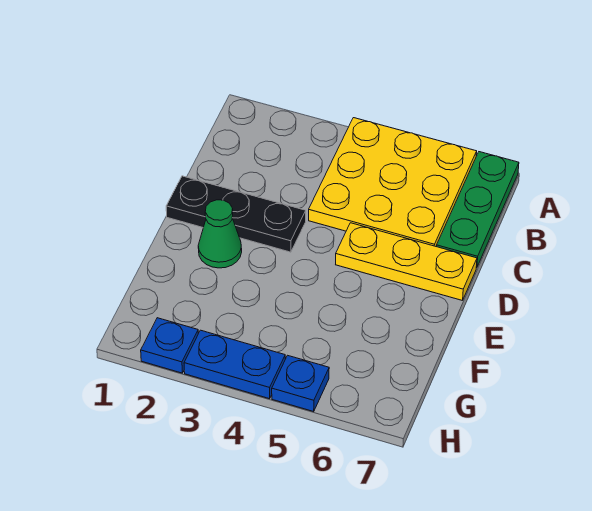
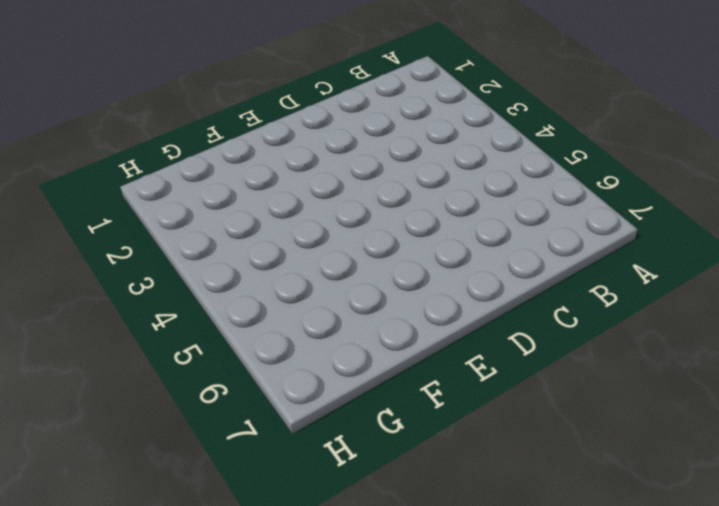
none -> yellow 3x3 plate [309,118,477,247]
none -> green 1x3 plate [437,152,519,268]

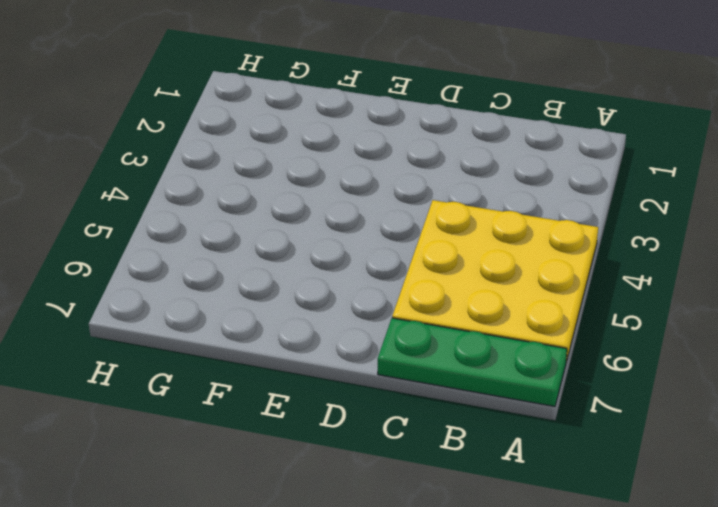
none -> black 1x3 plate [166,176,306,252]
none -> yellow 1x3 plate [336,223,477,301]

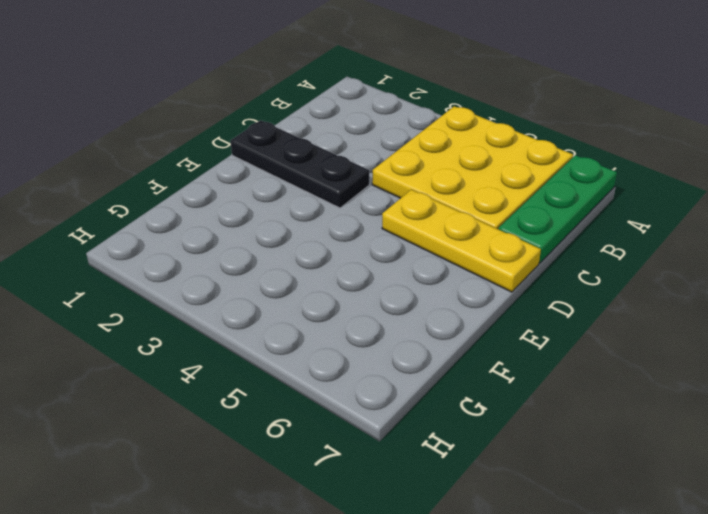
none -> green 1x1 cone [198,200,242,268]
none -> blue 1x1 plate [141,318,198,373]

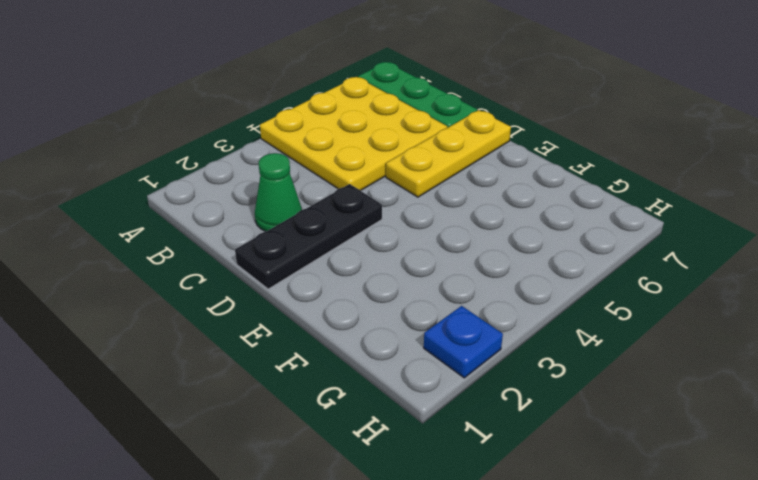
green 1x1 cone [255,153,302,232] -> green 1x1 cone moved to [198,200,242,268]
none -> blue 1x2 plate [184,330,285,399]
none -> blue 1x1 plate [272,355,329,411]

